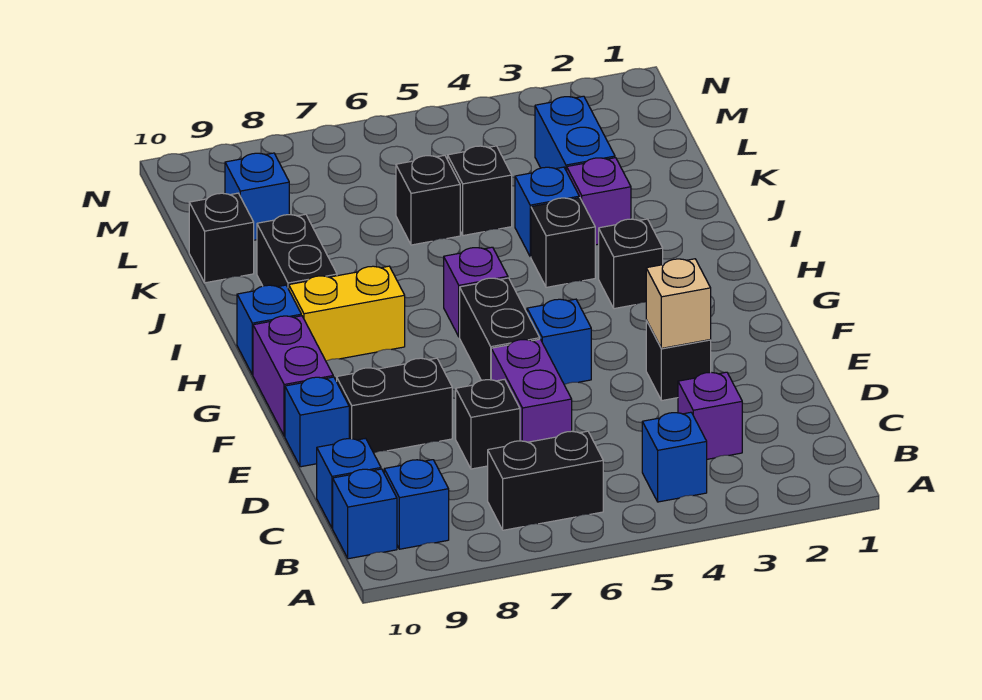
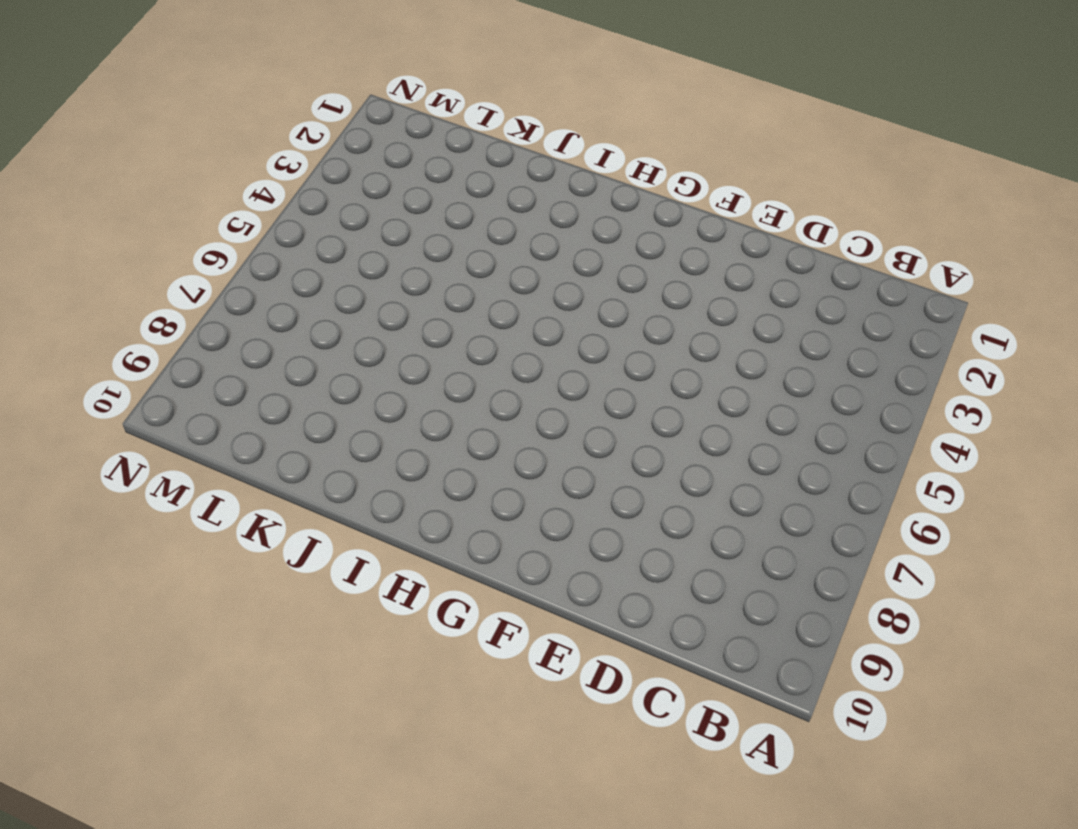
none -> blue 1x1 brick [642,412,707,502]
none -> black 1x2 brick [488,431,603,530]
none -> blue 1x1 brick [384,460,449,549]

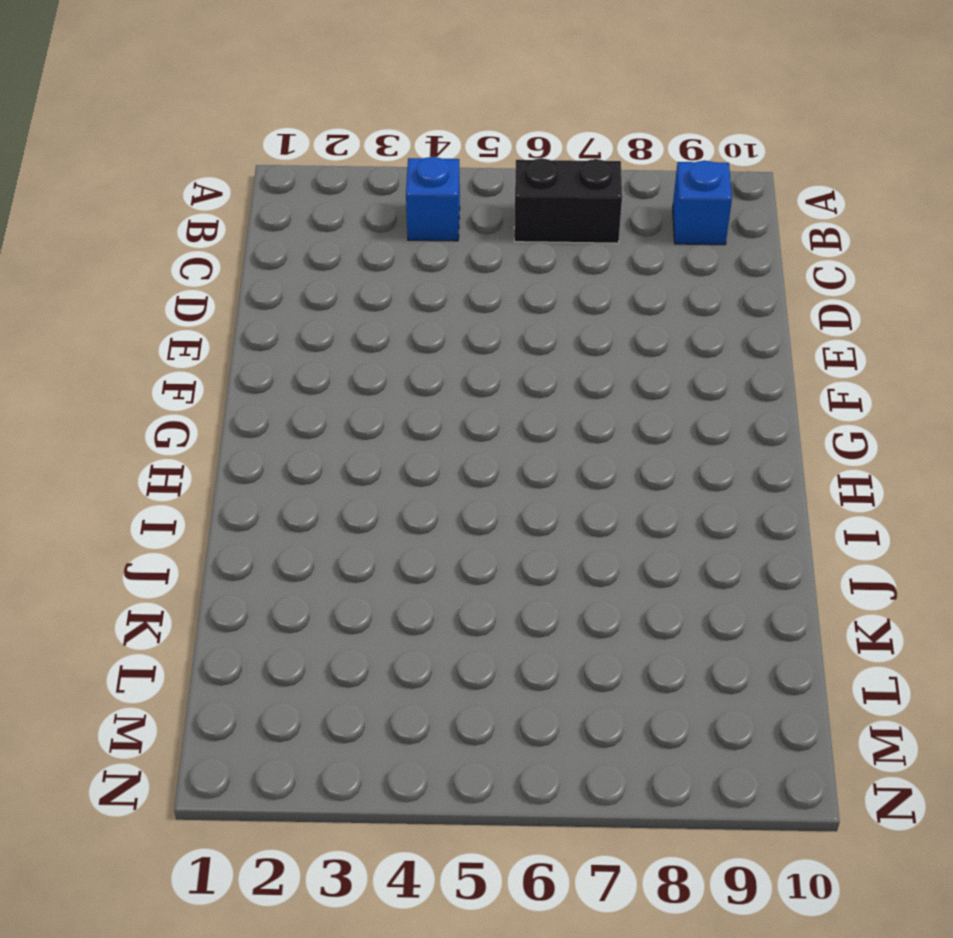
none -> blue 1x1 brick [333,469,397,559]
none -> purple 1x1 brick [678,372,742,459]
none -> blue 1x1 brick [317,438,381,528]

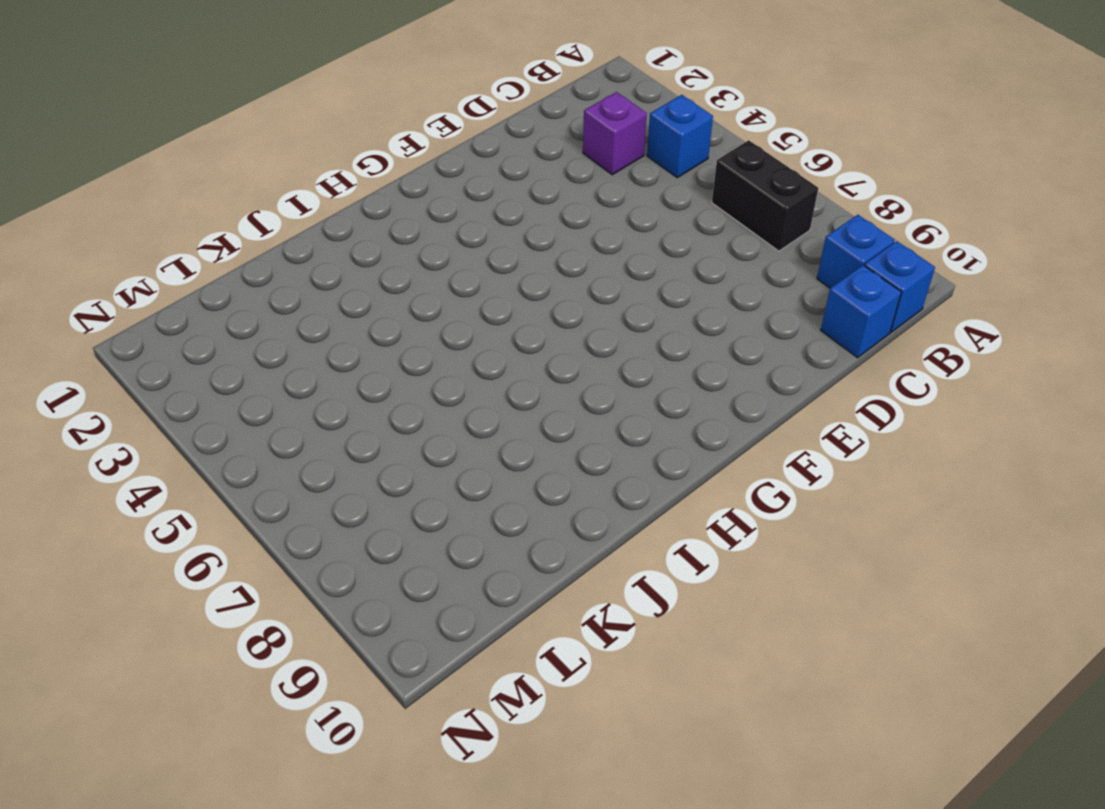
none -> purple 1x2 brick [491,339,572,442]
none -> black 1x1 brick [456,379,520,469]
none -> black 1x1 brick [646,320,711,401]

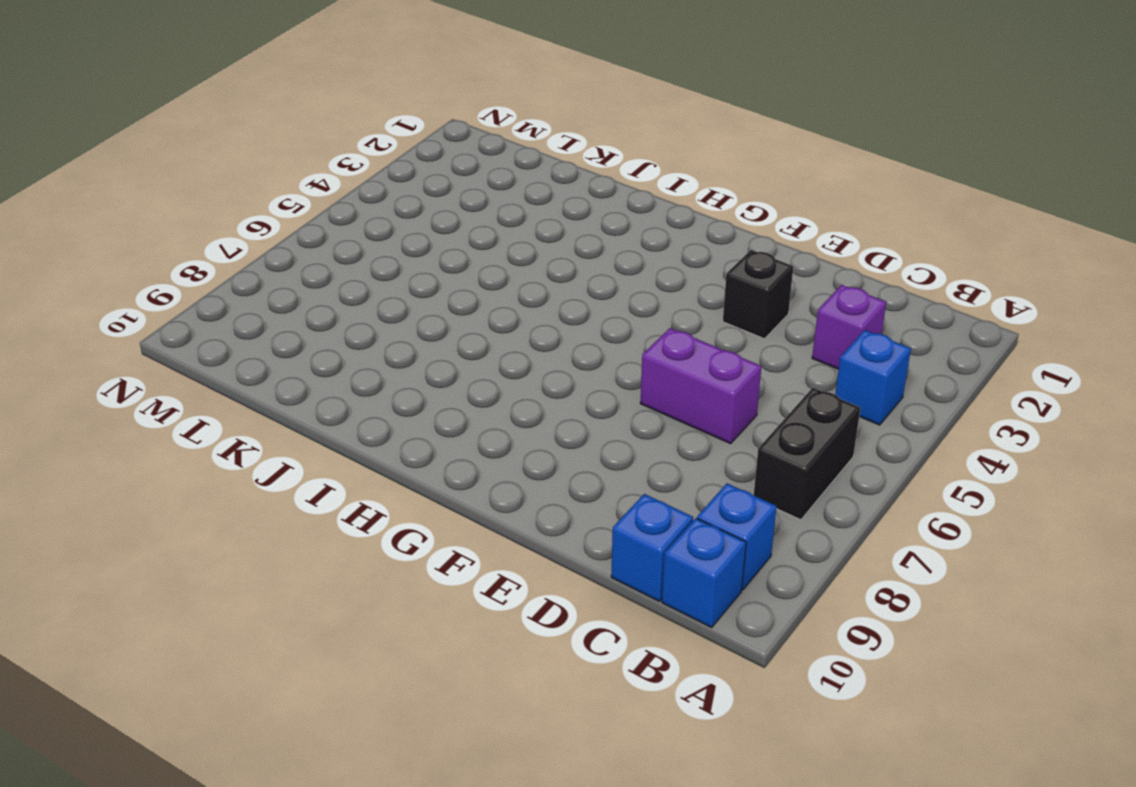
none -> black 1x1 brick [456,379,520,469]
none -> black 1x2 brick [337,358,452,453]
none -> blue 1x1 brick [285,377,349,467]

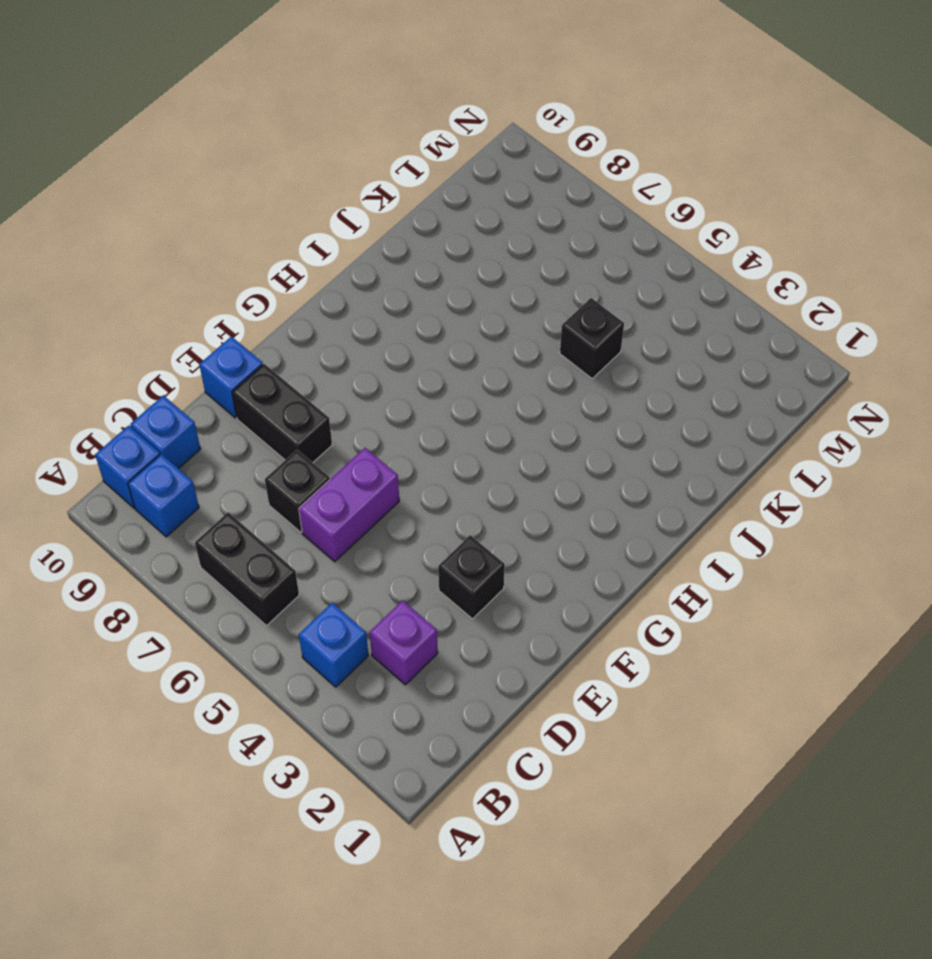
none -> blue 1x1 brick [527,299,591,385]
none -> black 1x2 brick [460,278,540,380]
none -> purple 1x2 brick [253,316,333,436]

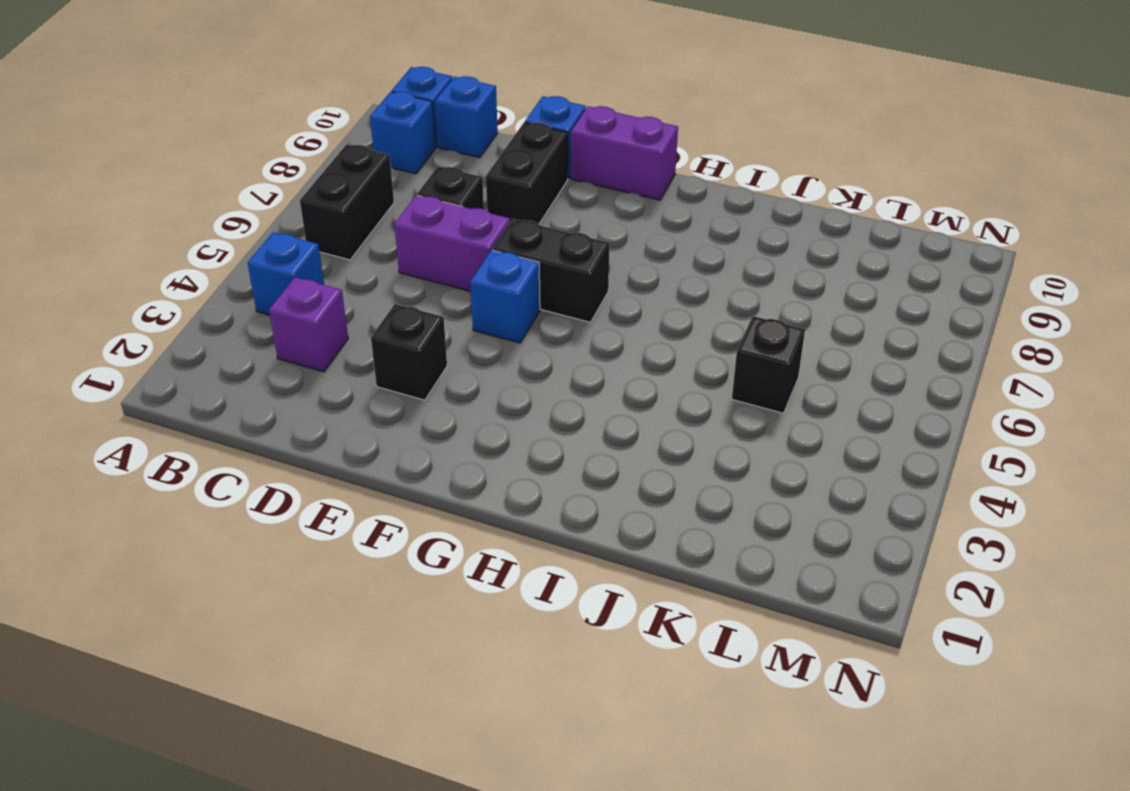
none -> black 1x1 brick [599,219,663,309]
none -> purple 1x1 brick [444,247,508,337]
none -> yellow 1x2 brick [289,266,405,361]

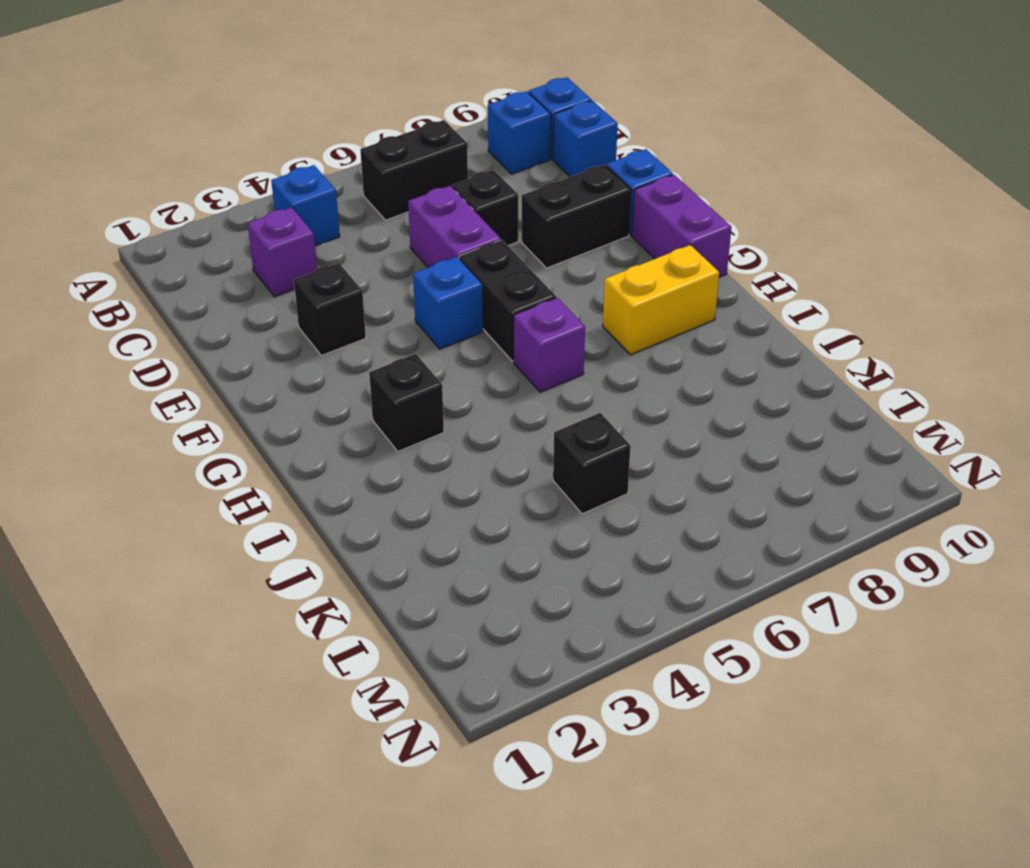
none -> blue 1x1 brick [237,285,301,375]
none -> black 1x1 brick [531,198,595,287]
none -> black 1x2 brick [257,214,337,289]

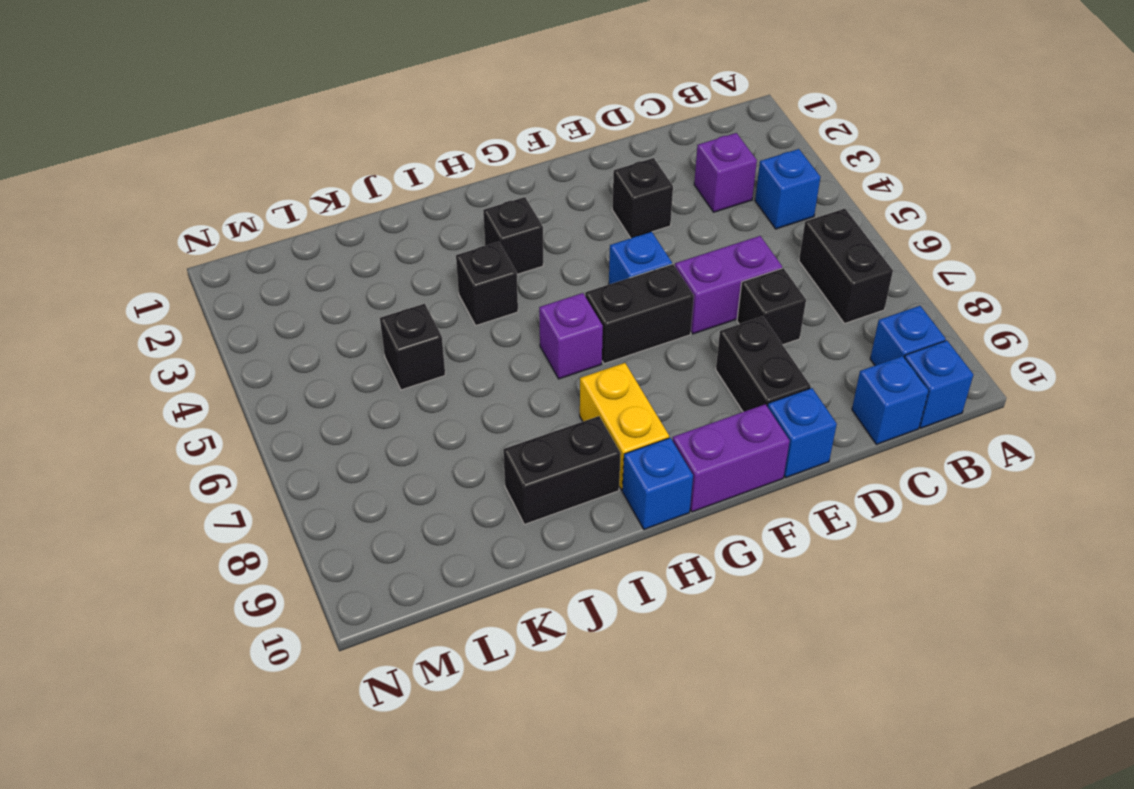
none -> purple 1x1 brick [567,158,631,245]
none -> blue 1x1 brick [515,167,579,257]
none -> blue 1x2 brick [535,96,615,171]

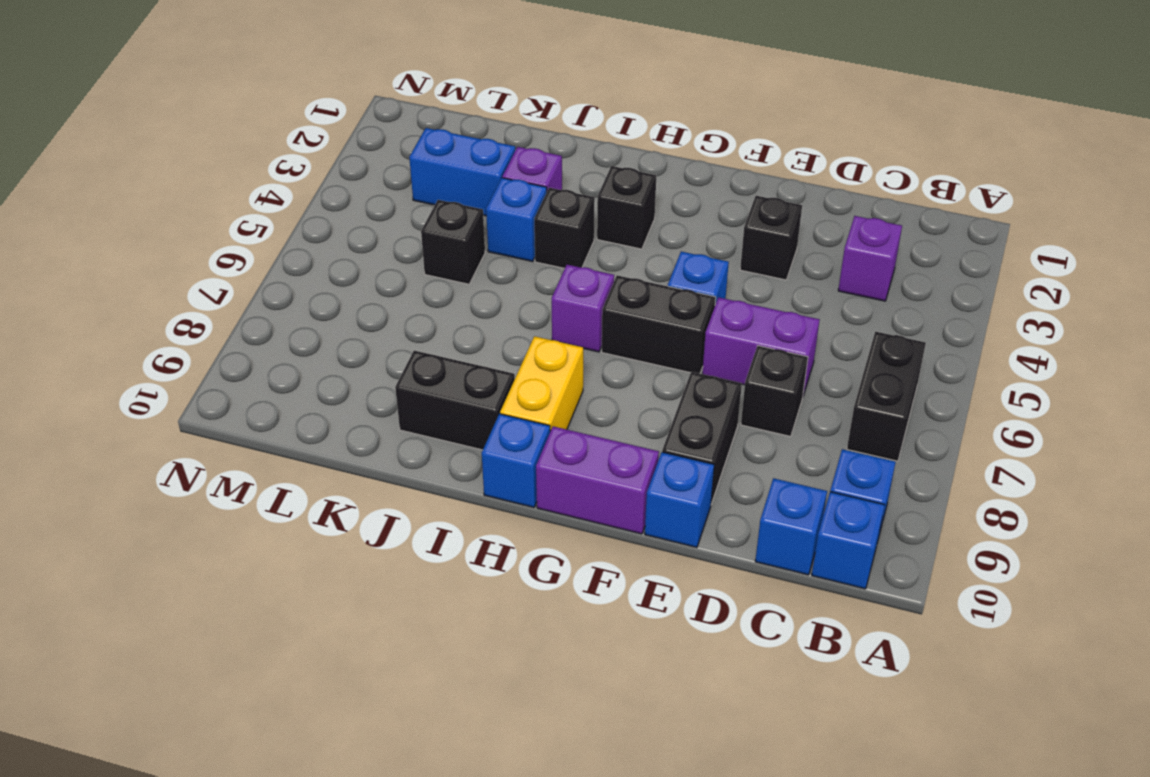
none -> blue 1x1 brick [642,412,707,502]
none -> black 1x1 brick [396,155,460,245]
none -> black 1x1 brick [189,193,254,283]

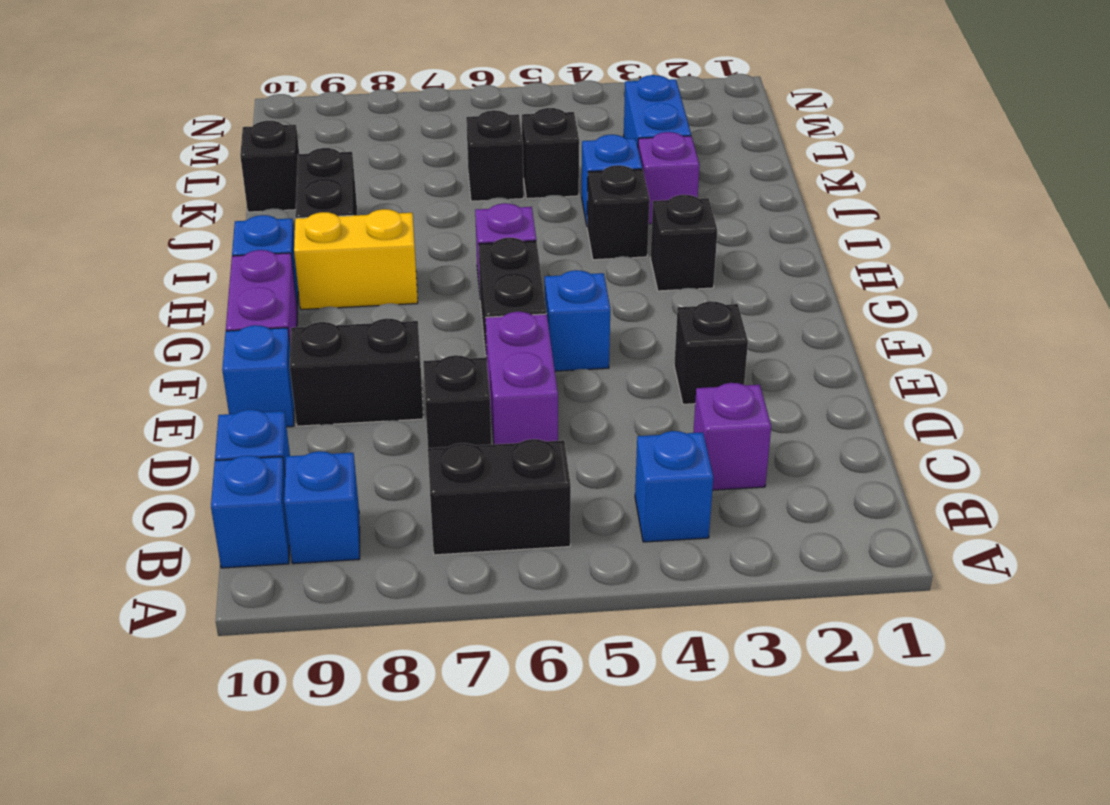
none -> blue 1x1 brick [225,153,289,240]
none -> tan 1x1 brick [646,259,711,348]

